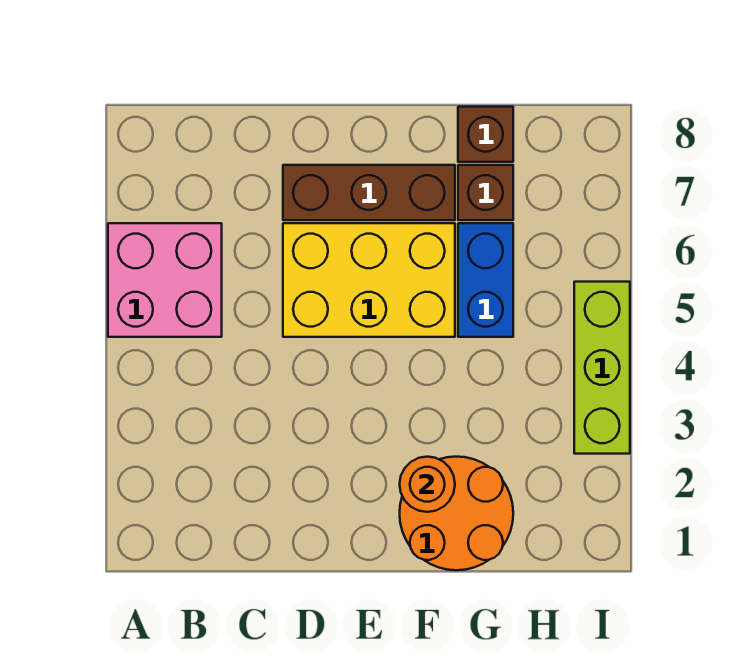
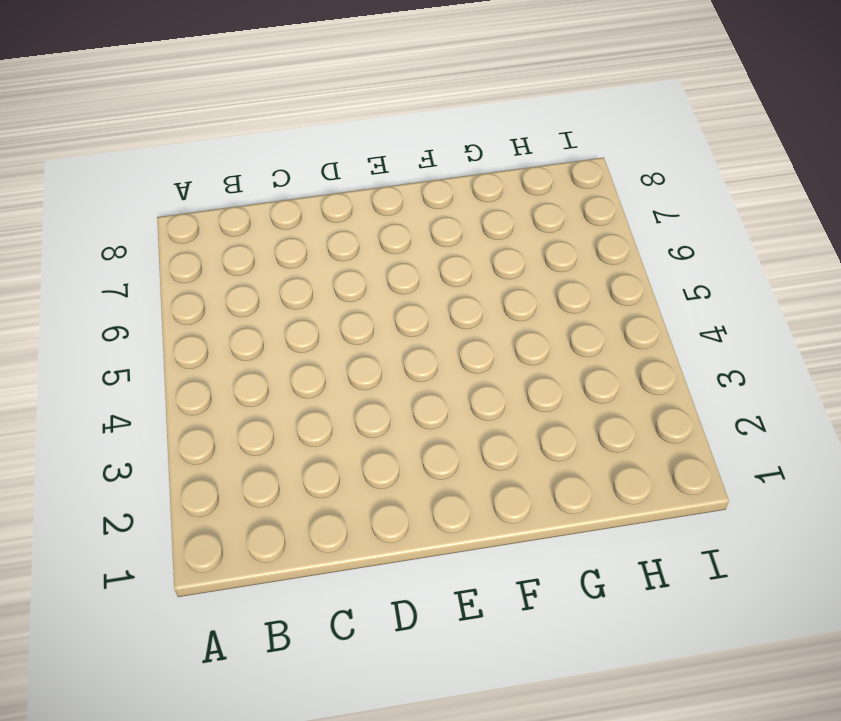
none -> pink 2x2 brick [108,223,222,337]
none -> yellow 2x3 brick [283,223,455,337]

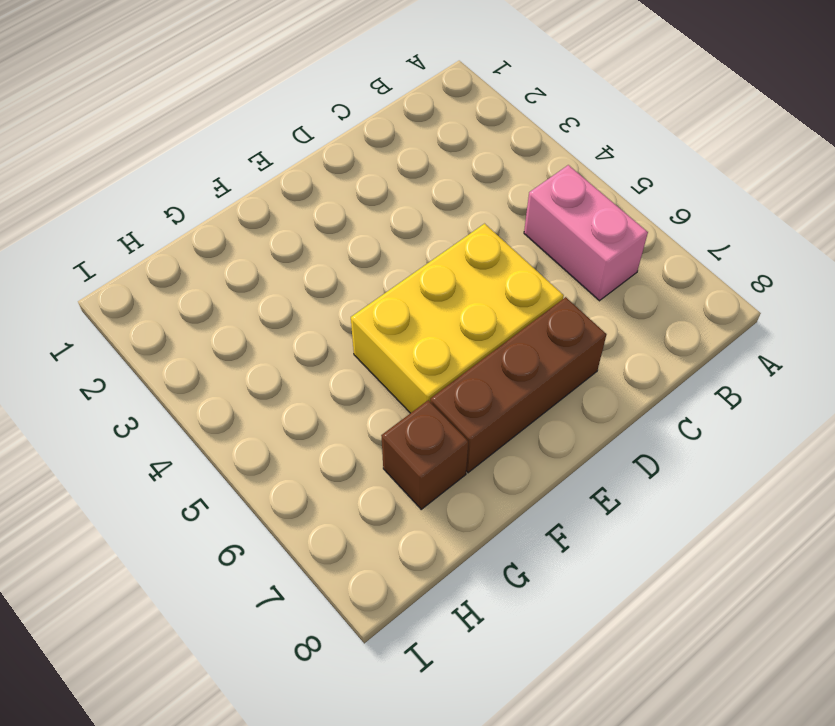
pink 1x2 brick [524,165,648,301] -> pink 2x2 brick [108,223,222,337]
none -> orange 2x2 round brick [400,457,513,570]
none -> blue 1x2 brick [458,223,513,337]

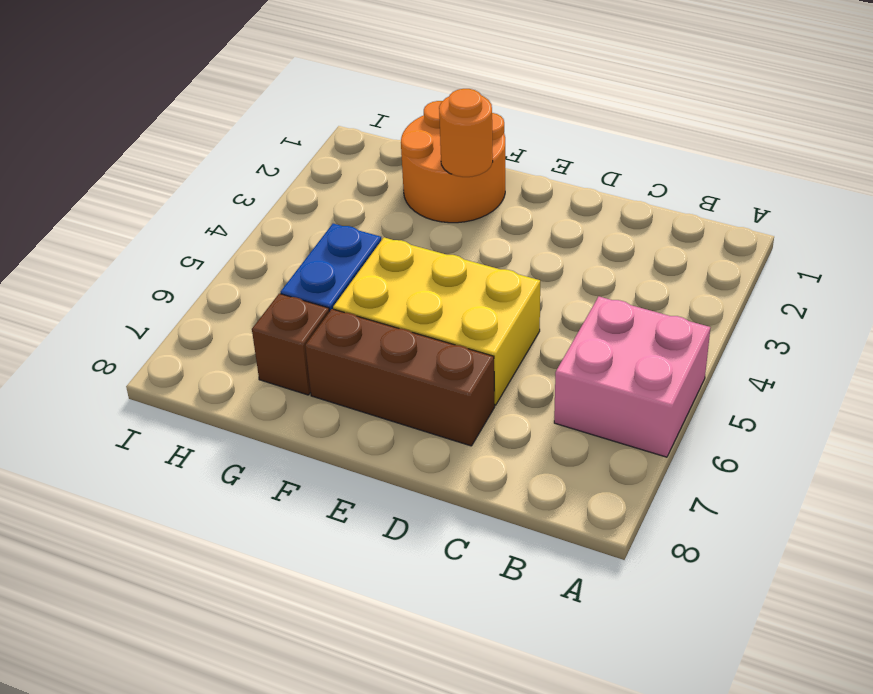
none -> brown 1x1 brick [458,107,513,162]
none -> lime 1x3 brick [574,282,630,454]

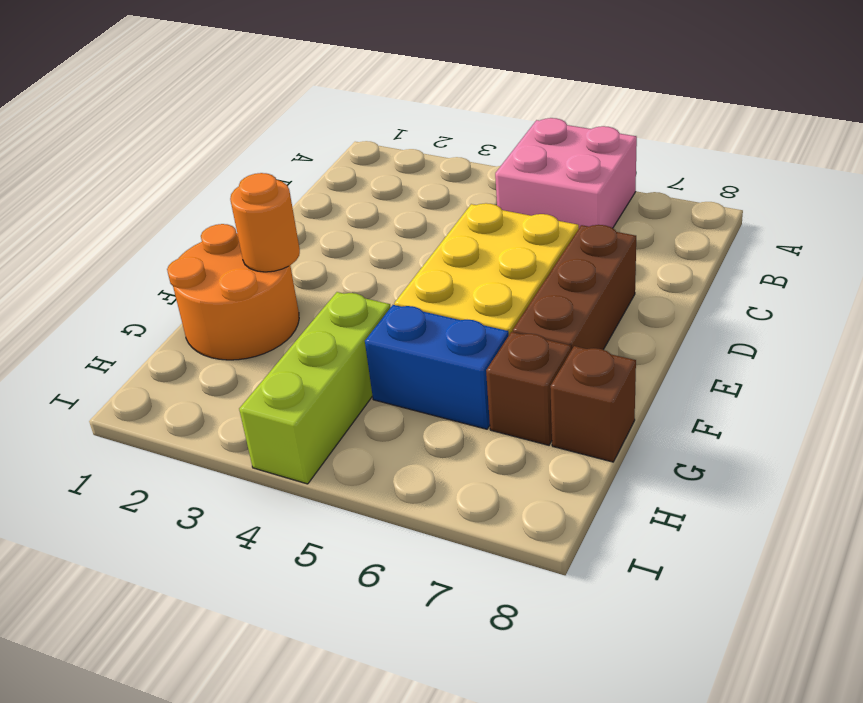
lime 1x3 brick [239,292,391,484] -> lime 1x3 brick turned to [574,282,630,454]

